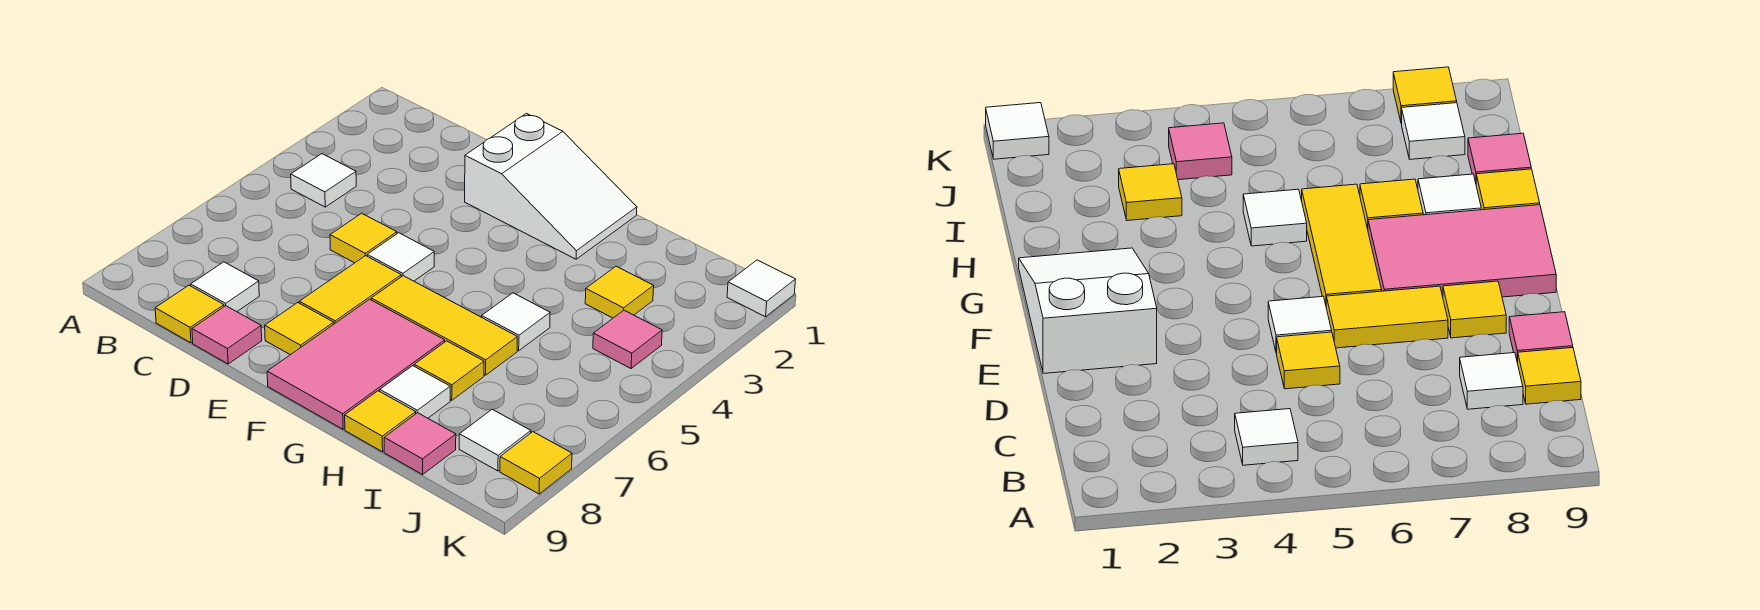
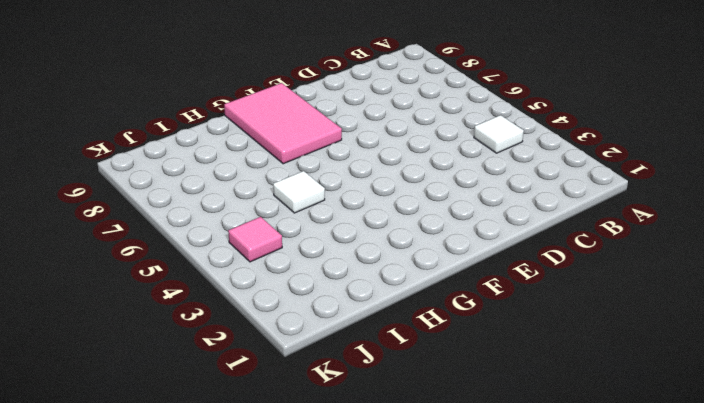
none -> white 1x1 tile [191,262,259,312]
none -> yellow 1x1 tile [155,285,224,343]
none -> yellow 1x1 tile [330,213,397,263]

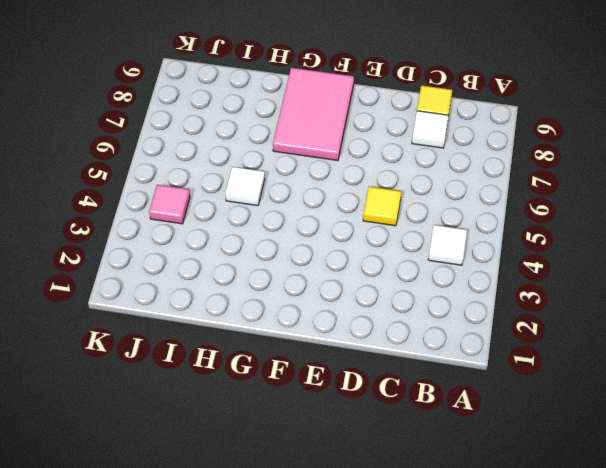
none -> pink 1x1 tile [192,306,262,364]
none -> white 2x3 slope [465,114,637,259]
none -> white 1x1 tile [367,233,434,281]

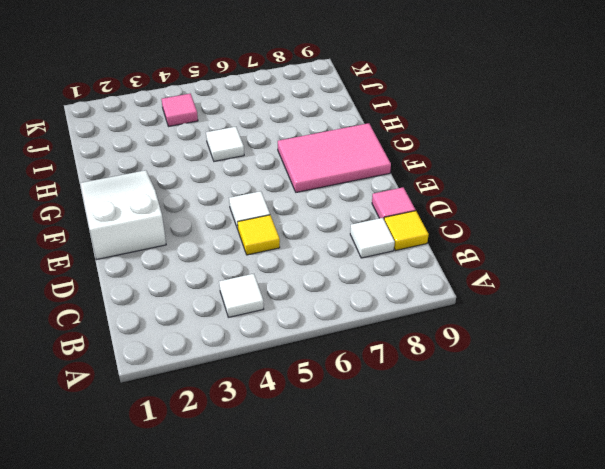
none -> yellow 1x2 tile [299,256,401,324]
none -> yellow 1x1 tile [265,303,334,355]
none -> yellow 1x3 tile [371,276,517,375]

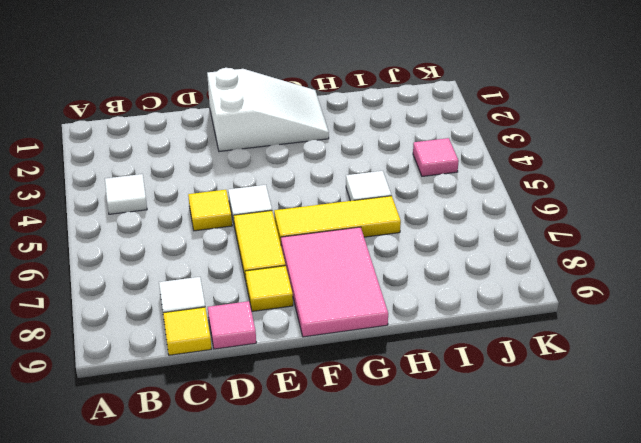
none -> yellow 1x1 tile [414,341,484,400]
none -> white 1x1 tile [380,366,450,418]
none -> yellow 1x1 tile [345,391,416,452]

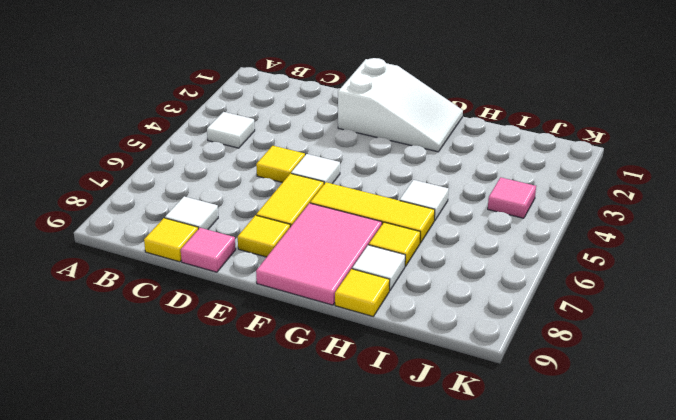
none -> yellow 1x1 tile [585,266,654,318]
none -> pink 1x1 tile [384,413,456,475]
none -> white 1x1 tile [459,409,531,471]

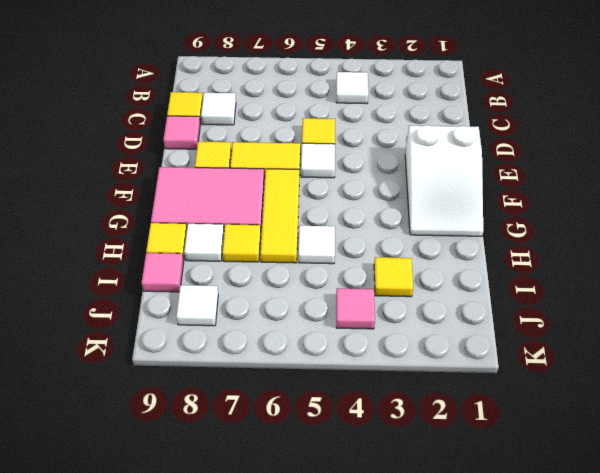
none -> white 1x1 tile [727,260,796,317]
none -> yellow 1x1 tile [500,432,572,494]

